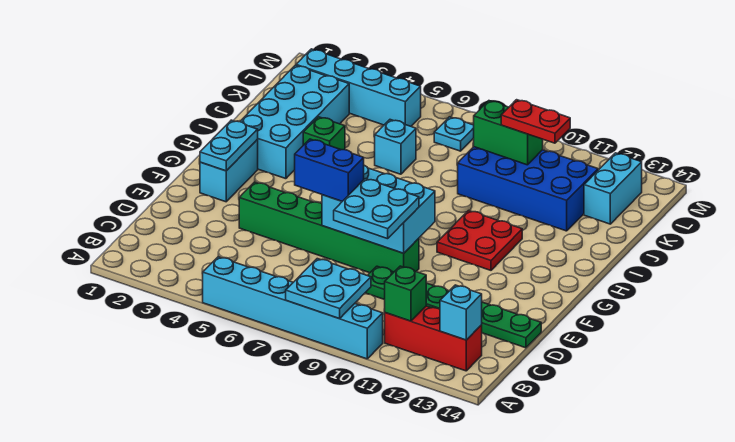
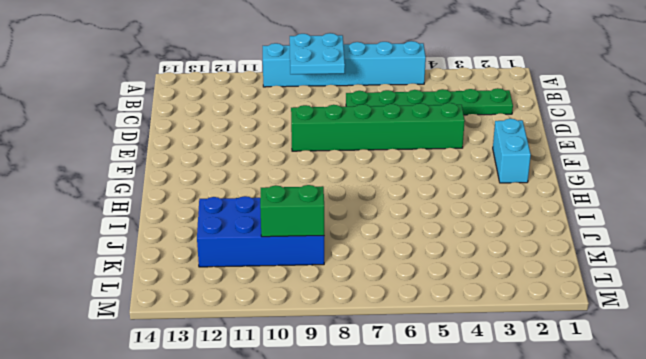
green 1x6 plate [346,88,513,115] -> green 1x6 plate moved to [365,266,541,348]
none -> red 1x3 brick [385,306,482,371]
none -> red 2x2 plate [437,211,522,270]
none -> cyan 2x4 brick [240,65,349,179]

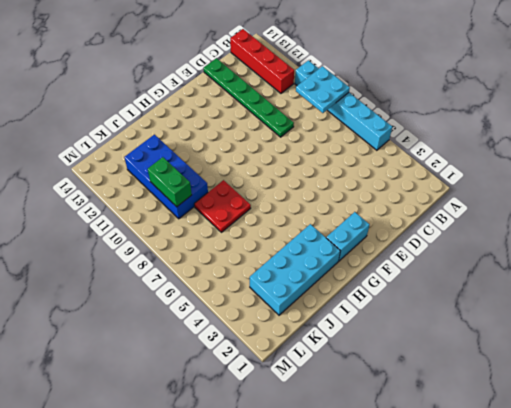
red 1x4 brick [230,29,294,93] -> red 1x3 brick [385,306,482,371]
red 2x2 plate [194,180,251,232] -> red 2x2 plate moved to [437,211,522,270]
none -> green 1x6 brick [239,182,419,273]
none -> green 1x1 brick [303,117,345,150]
none -> cyan 1x1 brick [375,120,416,174]

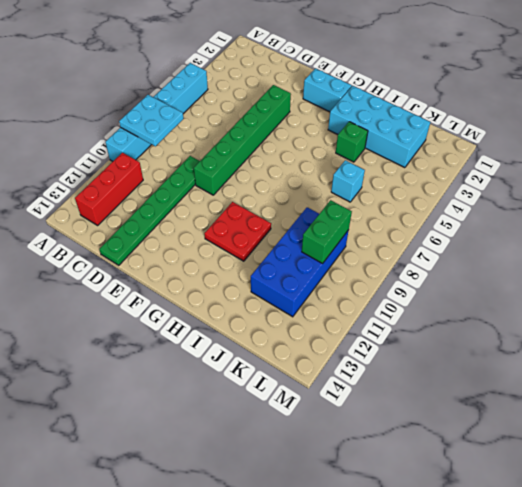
none -> cyan 1x2 brick [584,153,642,224]
none -> cyan 1x4 brick [296,49,421,126]
none -> cyan 1x1 plate [434,117,474,151]

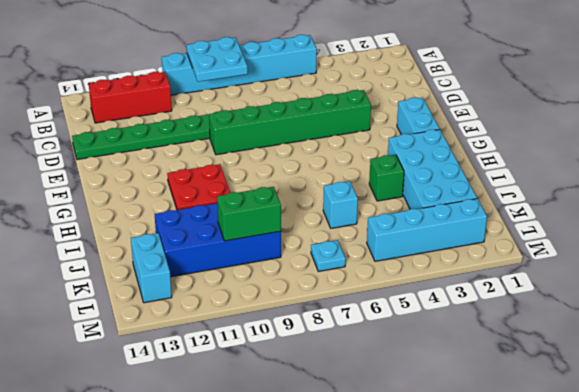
none -> green 1x1 brick [384,266,426,321]
none -> cyan 1x1 brick [440,285,482,340]
none -> cyan 2x3 brick [322,165,435,253]

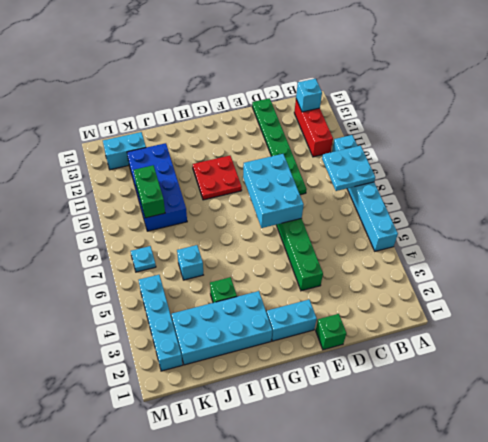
green 1x1 brick [316,314,346,350] -> green 1x1 brick moved to [384,266,426,321]
none -> cyan 1x2 plate [200,120,258,171]
none -> cyan 2x2 plate [334,179,419,239]
none -> blue 1x2 brick [295,139,364,201]

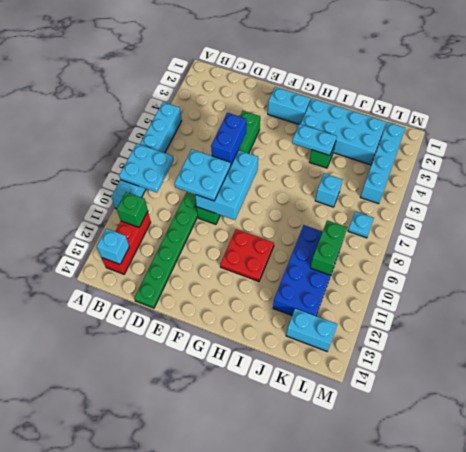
cyan 1x2 plate [292,124,337,156] -> cyan 1x2 plate moved to [200,120,258,171]
none -> red 1x2 plate [501,100,570,143]

